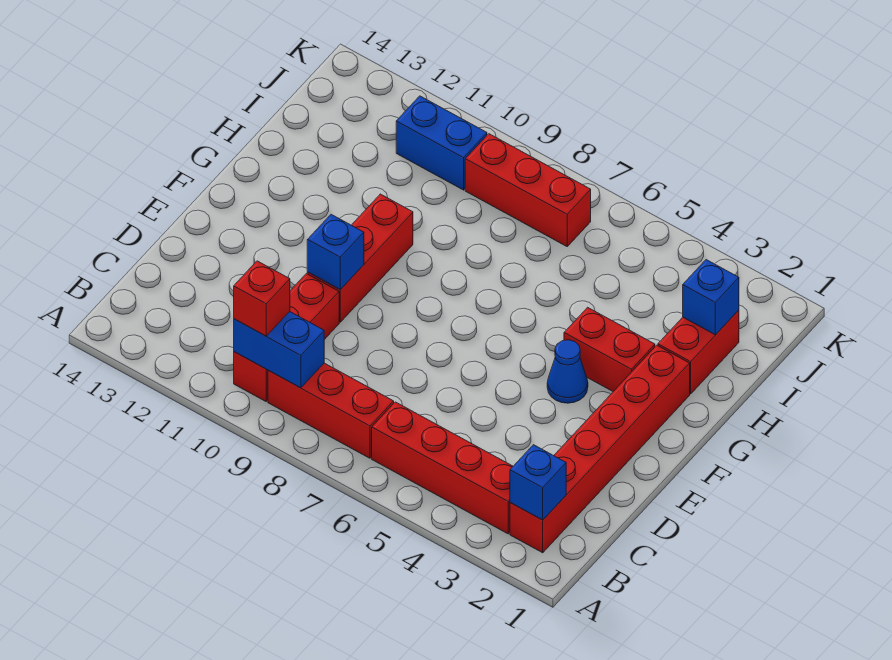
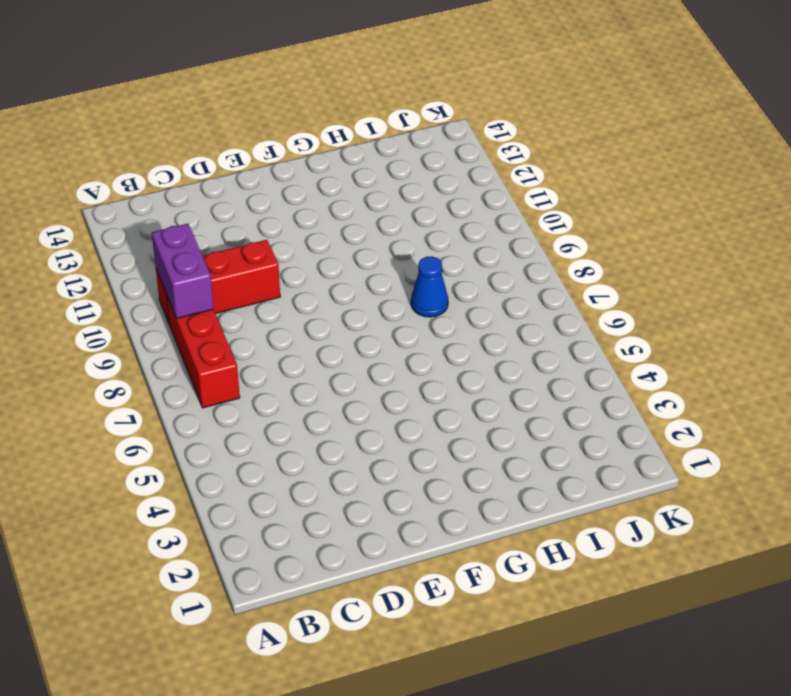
purple 1x2 brick [152,224,214,319] -> blue 1x2 brick [234,312,324,388]
blue 1x1 cone [411,256,448,317] -> blue 1x1 cone moved to [547,340,588,403]
none -> red 1x6 brick [510,345,690,553]
none -> red 1x4 brick [372,402,513,534]
none -> red 1x3 brick [307,194,413,322]

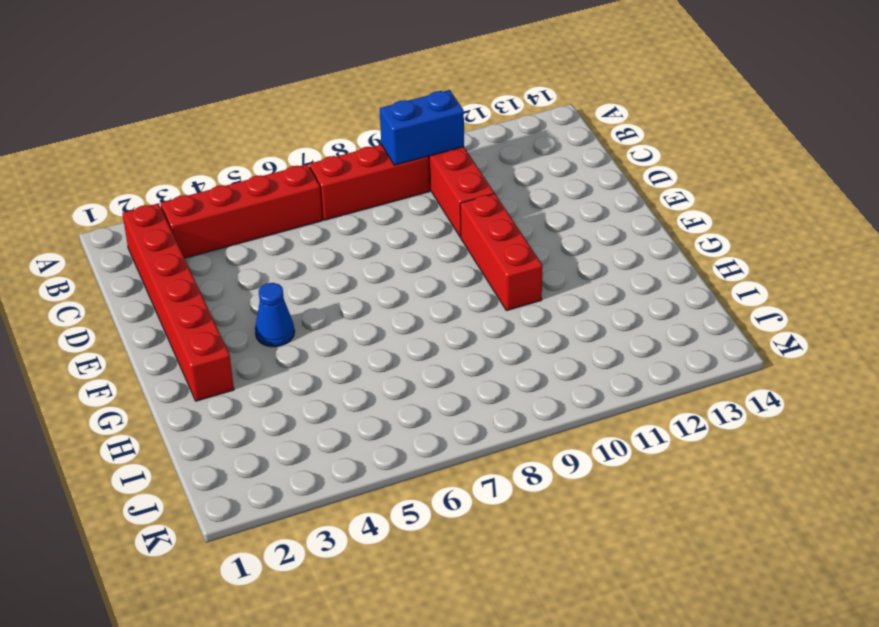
none -> red 1x2 brick [564,307,655,391]
none -> red 1x2 brick [658,310,739,394]
none -> red 1x3 brick [465,134,591,246]

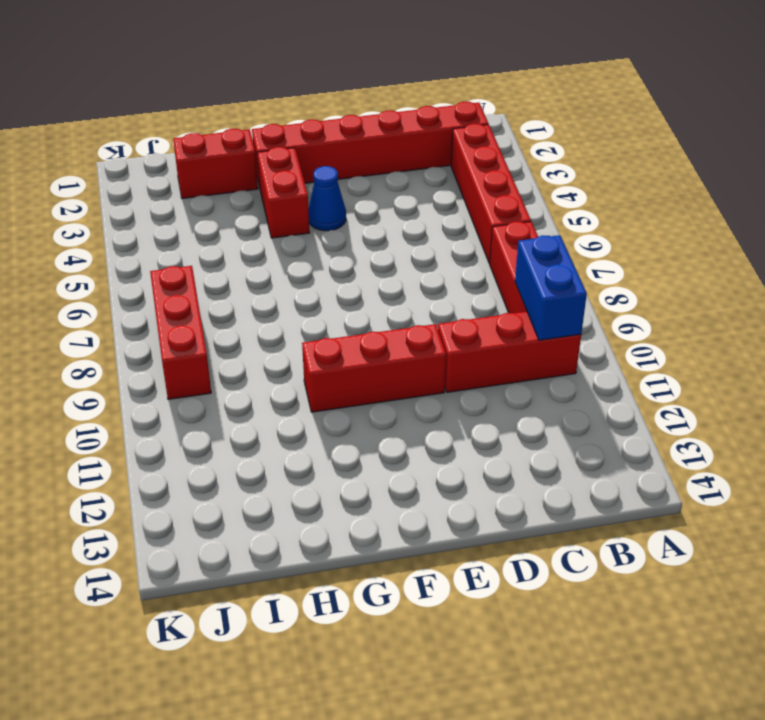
none -> blue 1x2 brick [396,96,487,190]
none -> blue 1x1 brick [510,445,566,520]
none -> blue 1x1 brick [307,214,364,290]

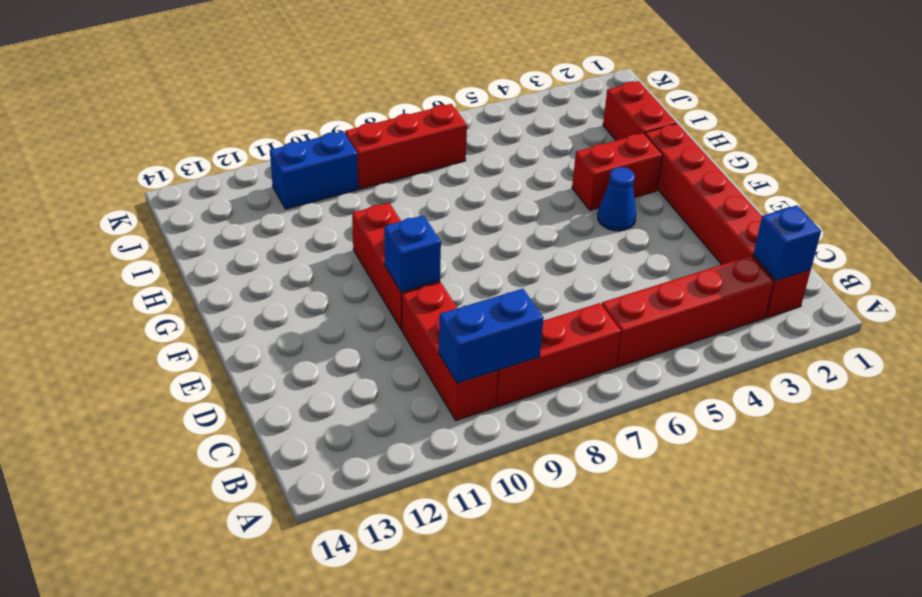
none -> blue 1x1 brick [683,260,739,335]
none -> red 1x1 brick [234,261,290,336]

